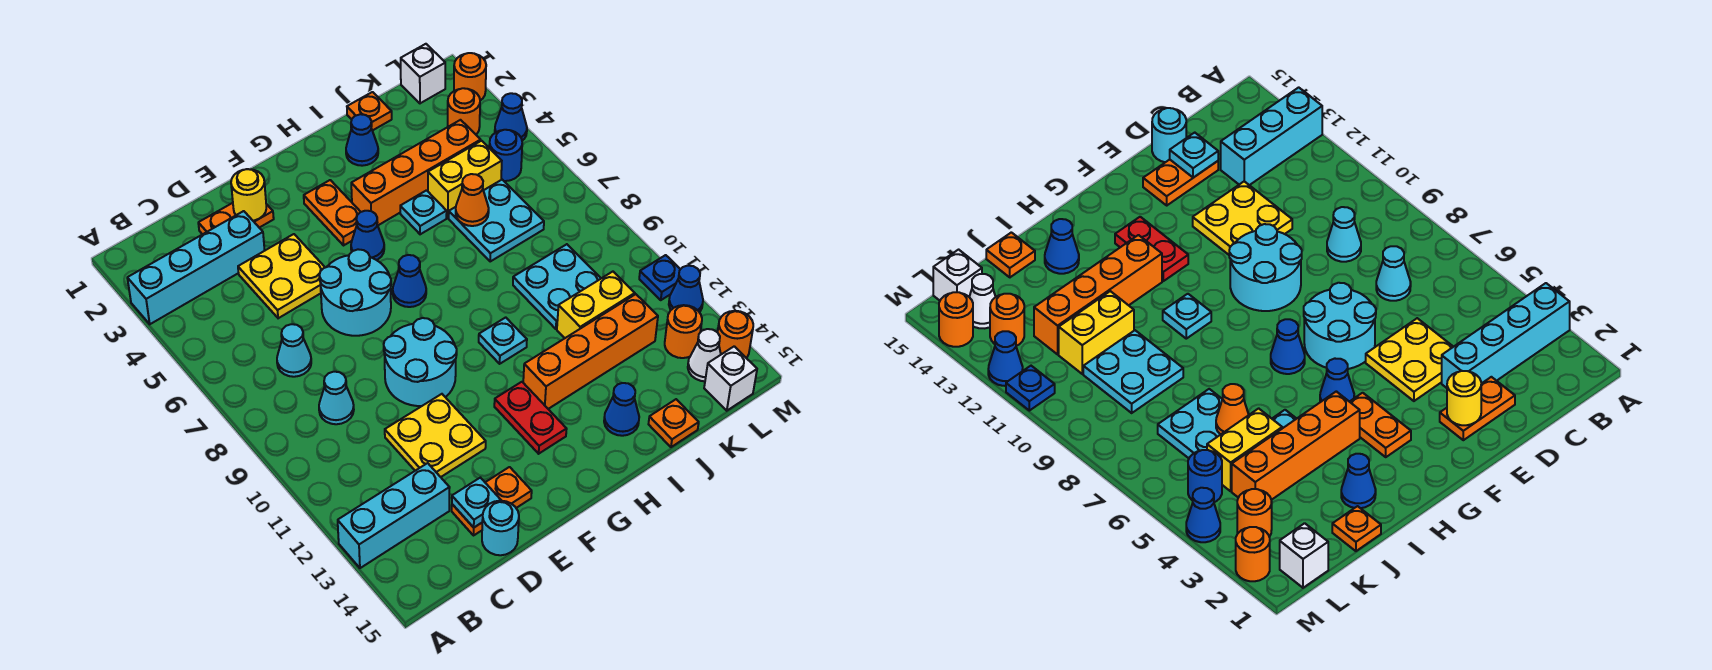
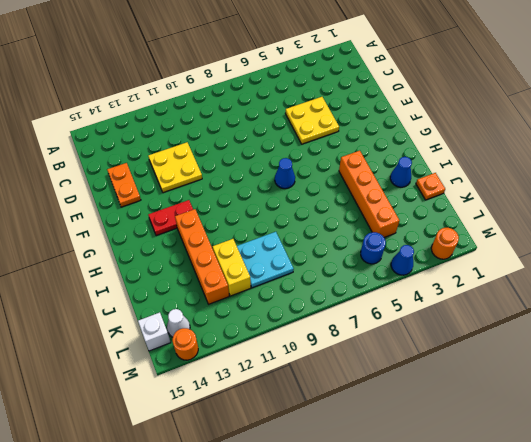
none -> cyan 1x4 brick [127,211,265,324]
none -> cyan 1x3 brick [338,463,450,568]
none -> cyan 1x1 cone [277,324,311,377]
none -> cyan 1x1 cone [319,372,354,424]

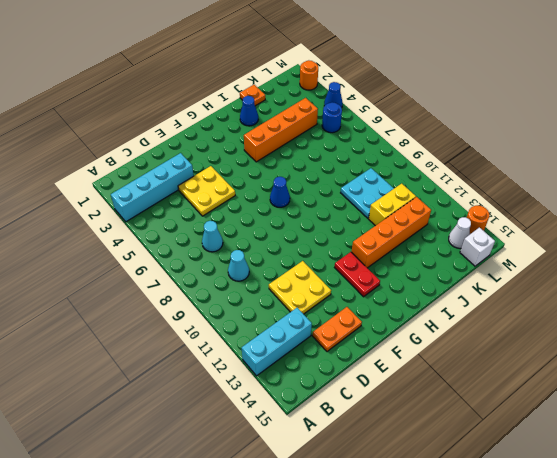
none -> orange 1x2 plate [198,203,274,234]
none -> cyan 1x1 round brick [482,501,519,555]
none -> cyan 2x2 round brick [319,249,391,336]
none -> cyan 2x2 round brick [384,318,457,406]

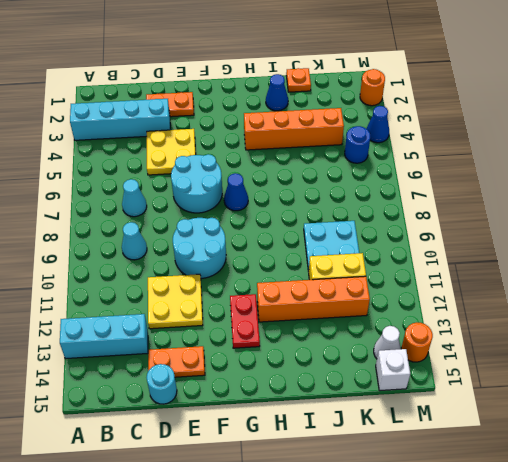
none -> orange 1x2 plate [304,180,360,245]
none -> blue 1x1 cone [351,211,384,260]
none -> cyan 1x1 plate [479,317,527,364]
none -> cyan 1x1 plate [400,190,447,234]

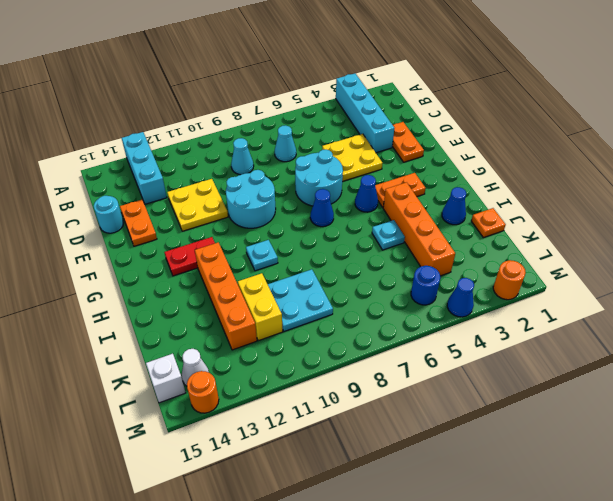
none -> blue 1x1 cone [604,383,639,436]
none -> yellow 1x2 brick [428,141,502,218]
none -> cyan 2x2 plate [449,180,544,261]
none -> orange 1x1 plate [649,399,699,447]

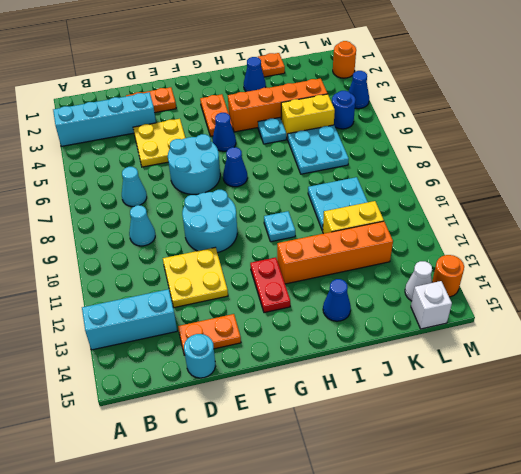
none -> orange 1x1 plate [649,399,699,447]
none -> white 1x1 brick [401,44,445,103]
none -> orange 1x1 round brick [448,88,480,134]
none -> orange 1x1 round brick [665,305,702,358]

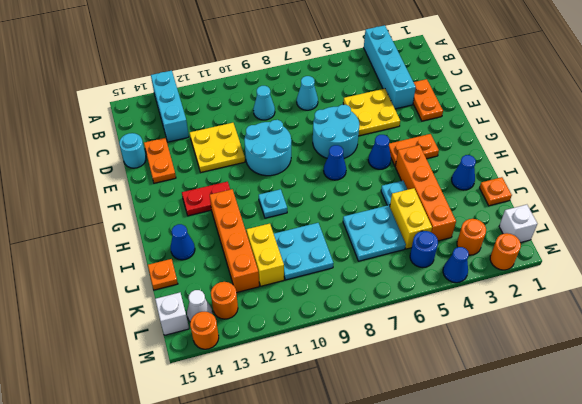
none -> blue 1x1 plate [639,255,680,300]
none -> blue 1x1 cone [669,266,703,312]
none -> cyan 1x1 plate [452,478,502,527]
none -> yellow 1x1 round brick [231,169,266,221]

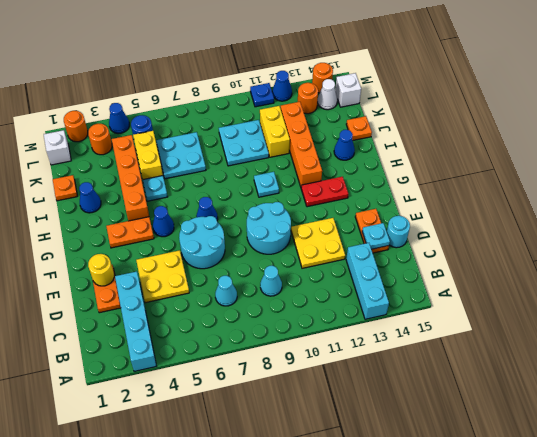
none -> orange 1x1 cone [456,174,489,226]

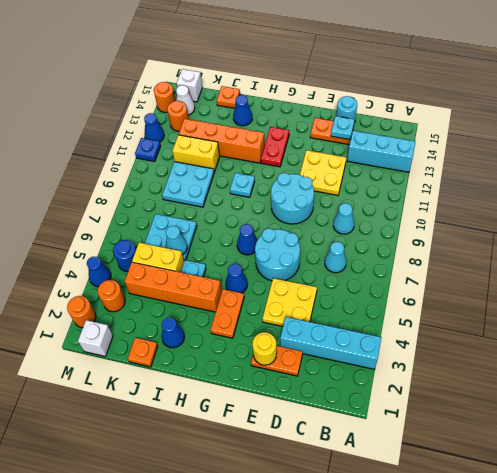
cyan 1x1 cone [166,226,187,255] -> orange 1x1 cone [456,174,489,226]

